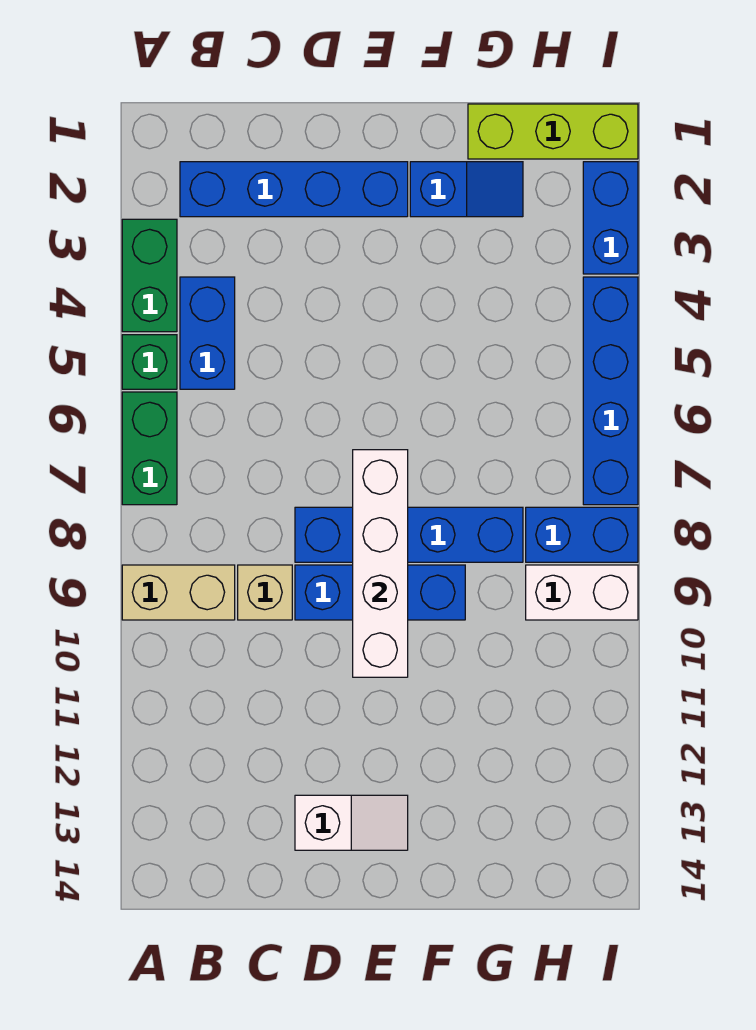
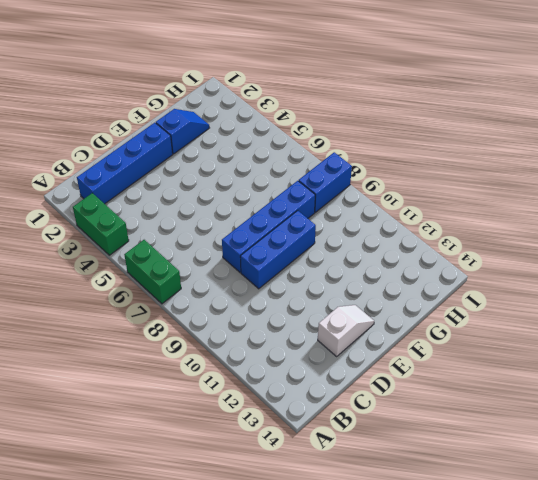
none -> green 1x1 brick [122,335,177,389]
none -> tan 1x2 brick [122,565,235,620]
none -> blue 1x2 brick [180,277,235,389]

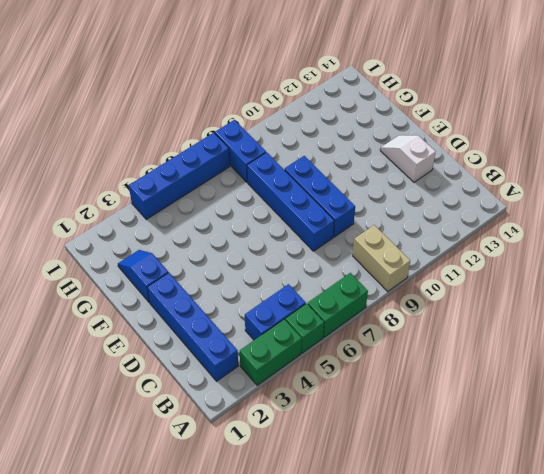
none -> tan 1x1 brick [238,565,292,620]
none -> lime 1x3 brick [468,104,638,159]
none -> white 1x2 brick [526,565,638,620]

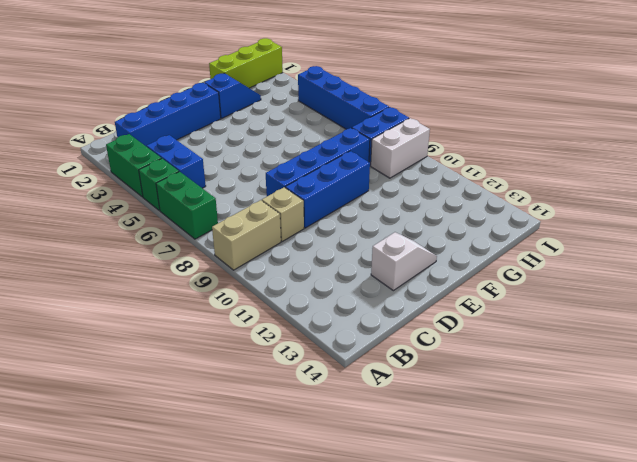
none -> blue 1x2 brick [583,162,638,274]
none -> white 1x4 brick [353,450,408,677]

